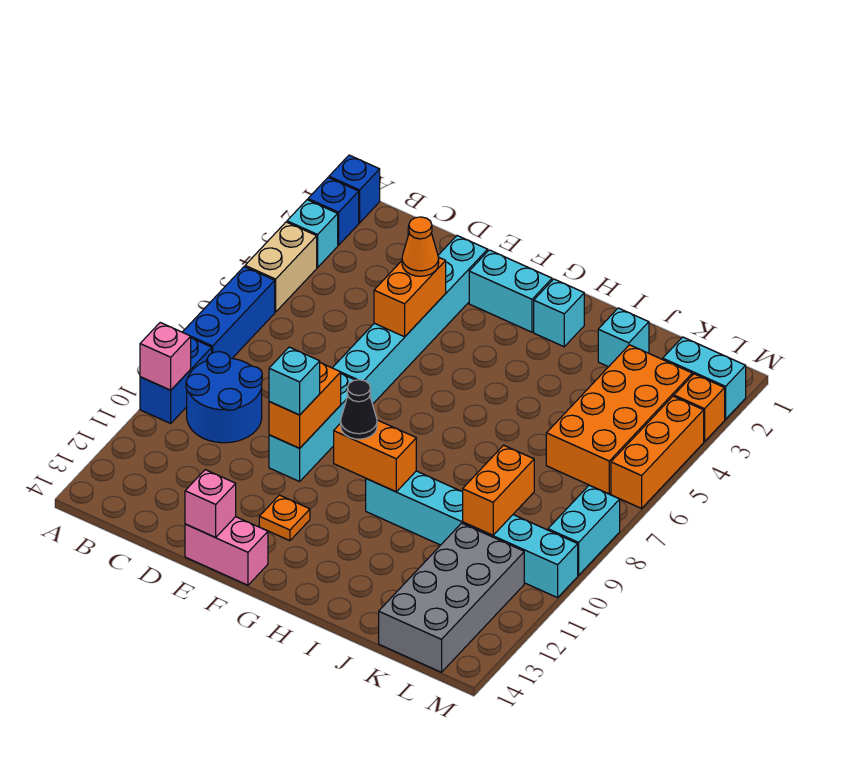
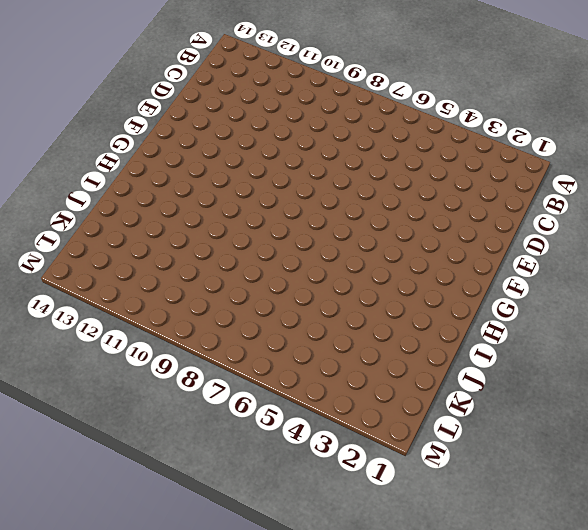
none -> blue 1x1 brick [329,155,380,223]
none -> blue 1x1 brick [308,178,359,245]
none -> cyan 1x1 brick [287,200,338,267]
none -> tan 1x2 brick [245,222,317,312]

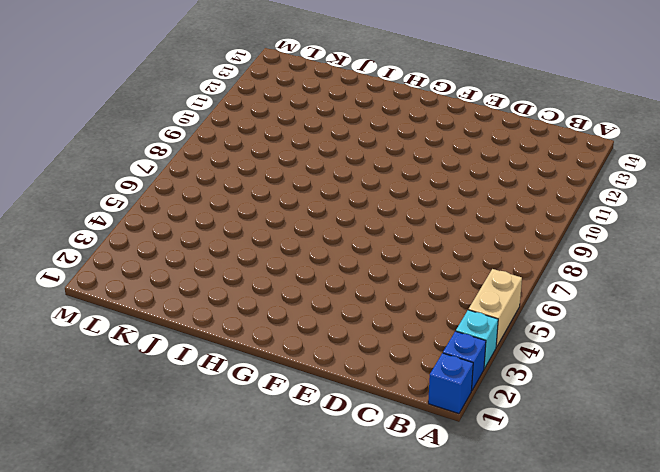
none -> blue 1x3 brick [183,267,275,358]
none -> blue 1x2 brick [140,338,212,423]
none -> blue 2x2 round brick [186,352,262,443]
none -> cyan 1x6 brick [333,236,488,404]

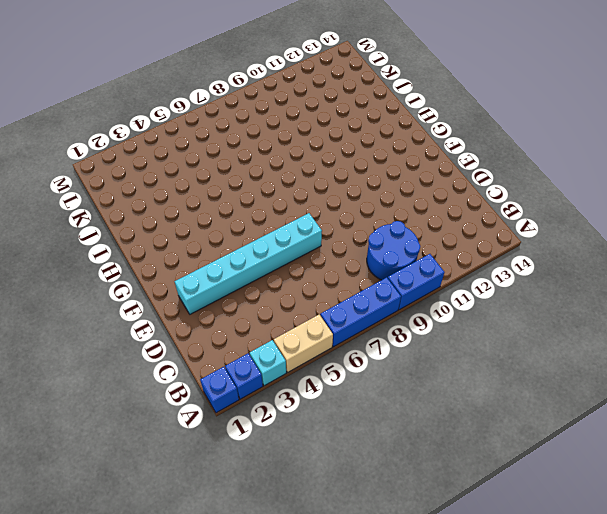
none -> cyan 1x3 brick [269,374,354,481]
none -> pink 1x2 brick [185,517,268,585]
none -> cyan 1x2 brick [469,250,552,332]
none -> orange 1x1 plate [259,495,310,541]

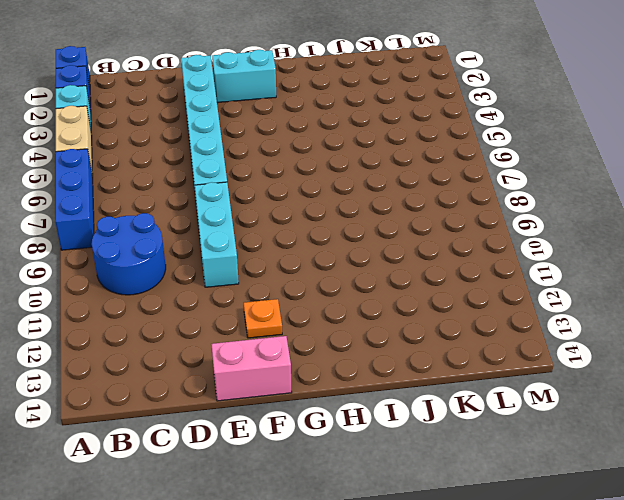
none -> blue 1x2 brick [140,338,212,423]
none -> cyan 1x1 brick [534,279,584,347]
none -> cyan 1x6 brick [366,471,578,598]
none -> cyan 1x1 brick [598,308,649,367]

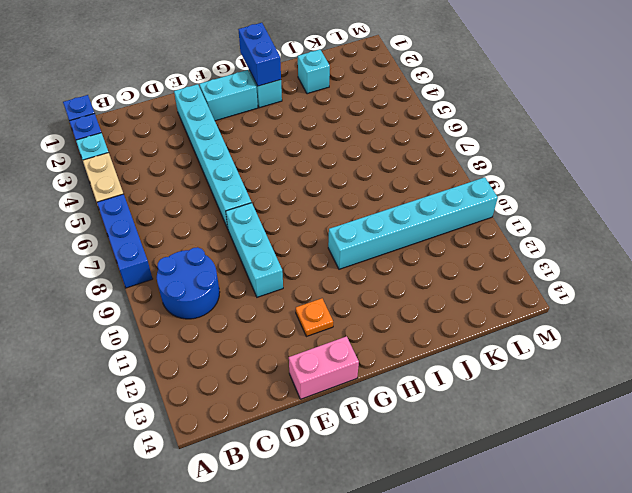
blue 1x2 brick [238,23,281,86] -> blue 1x2 brick moved to [140,338,212,423]
none -> orange 2x4 brick [546,345,692,494]
none -> grey 2x4 brick [379,523,524,672]
none -> cyan 1x2 brick [663,337,746,419]
none -> orange 1x1 brick [674,374,725,442]

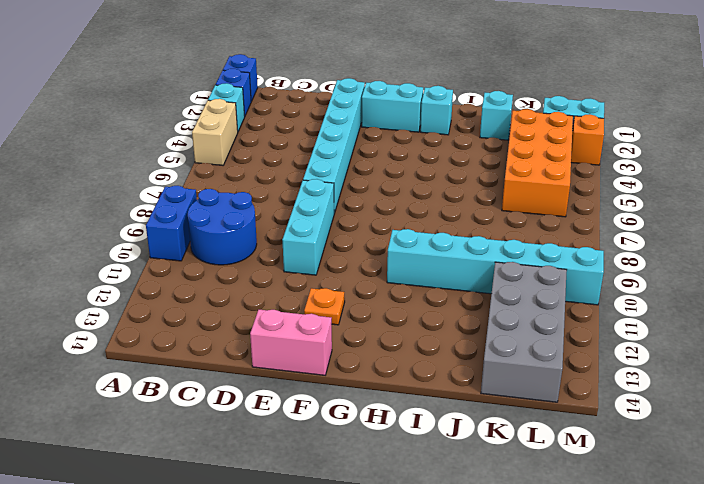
none -> blue 1x3 brick [183,267,275,358]
none -> orange 1x3 brick [611,396,704,508]
none -> cyan 1x2 brick [548,485,620,575]
none -> pink 1x1 brick [140,323,191,390]

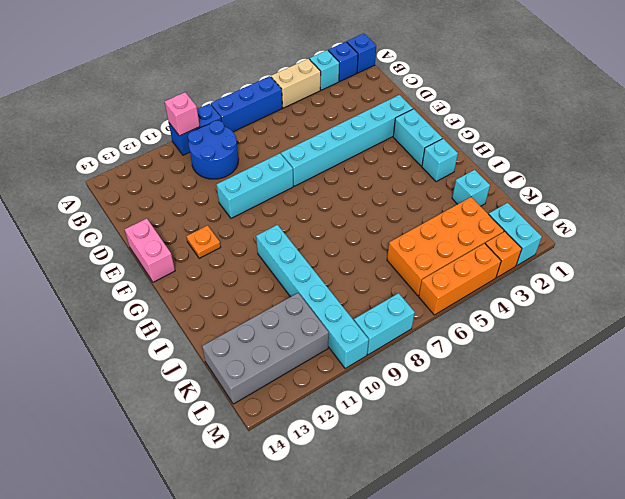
none -> orange 1x2 brick [374,258,446,337]
none -> orange 1x2 brick [269,363,341,448]
none -> pink 1x1 brick [185,470,236,537]
none -> orange 1x2 brick [334,420,416,492]

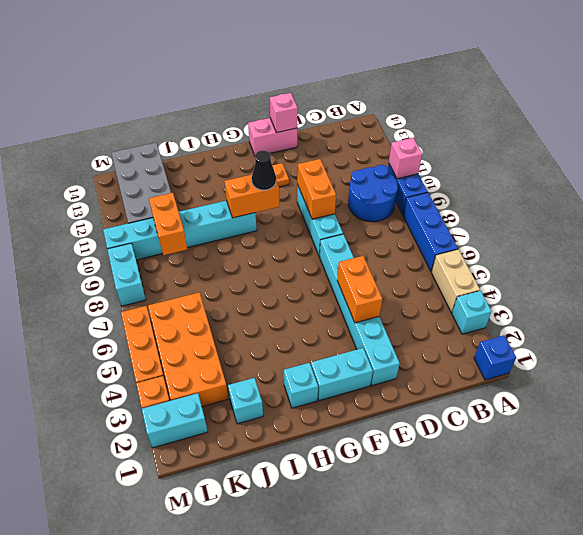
none -> blue 1x1 brick [308,178,359,245]
none -> orange 1x1 cone [402,217,439,276]
none -> cyan 1x1 brick [269,347,320,415]

